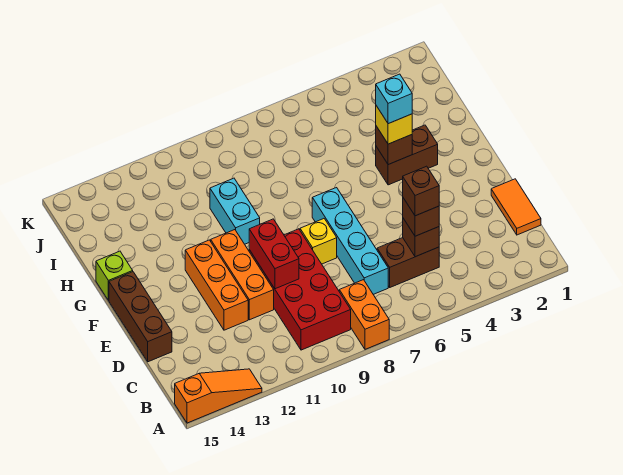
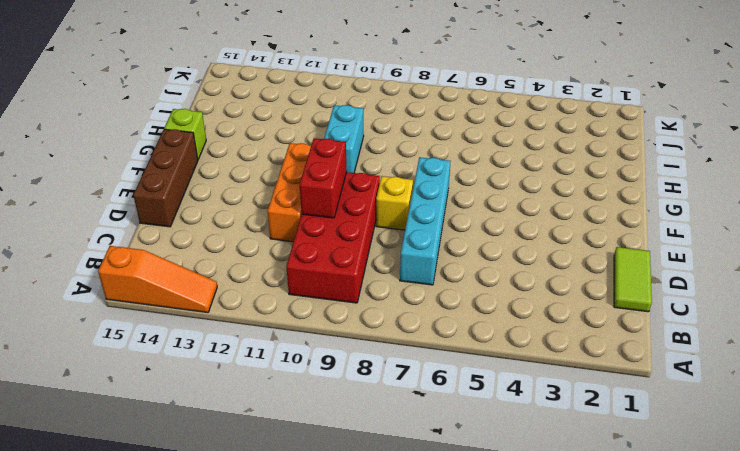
lime 1x2 tile [614,247,652,312] -> orange 1x2 tile [491,179,541,235]
none -> orange 1x2 brick [339,280,389,349]
none -> brown 1x2 brick [377,238,439,287]
none -> orange 1x3 brick [185,240,248,330]

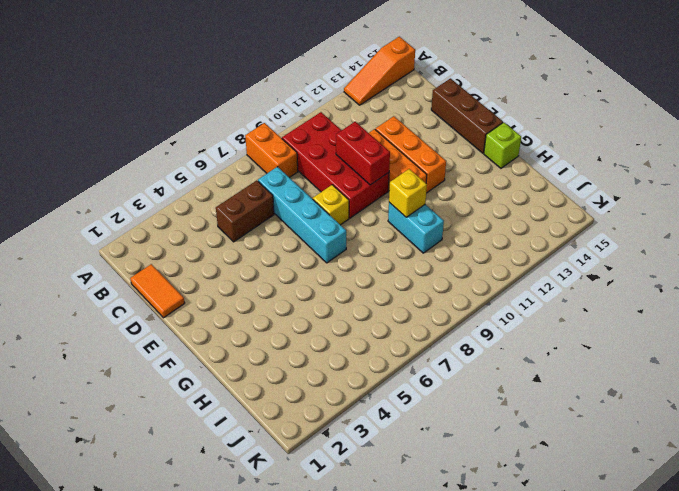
yellow 1x1 brick [389,169,427,217] -> yellow 1x1 brick moved to [376,106,412,144]
none -> brown 1x2 brick [376,125,438,185]
none -> brown 1x1 brick [403,218,439,257]
none -> brown 1x1 brick [376,126,412,165]

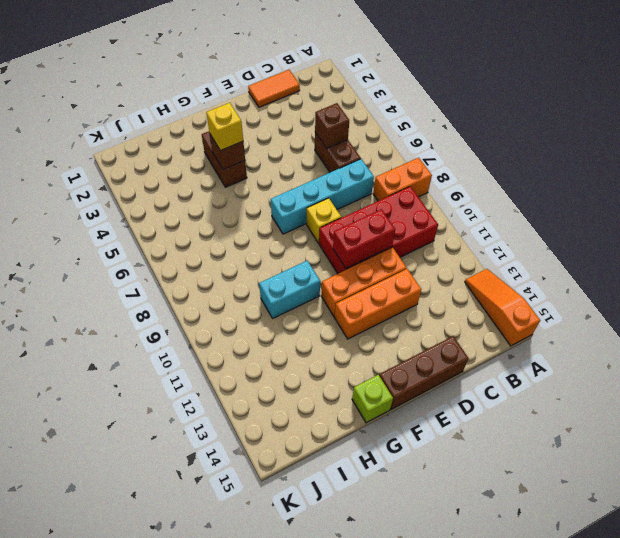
none -> brown 1x1 brick [403,198,439,236]
none -> brown 1x1 brick [403,166,439,216]
none -> cyan 1x1 brick [376,74,412,124]

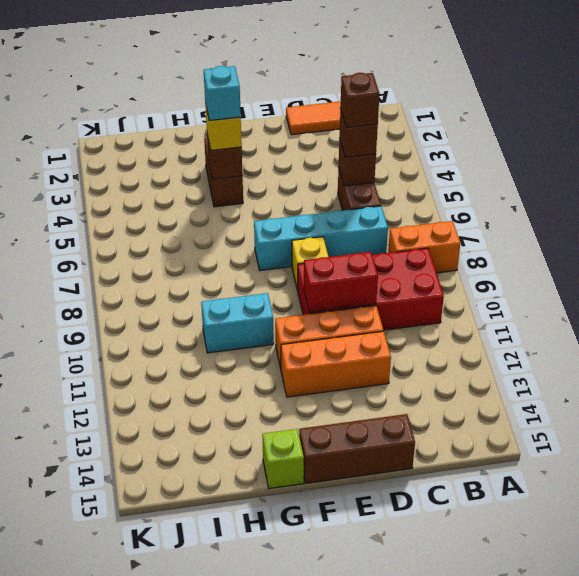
none -> orange 1x3 slope [175,369,262,423]

